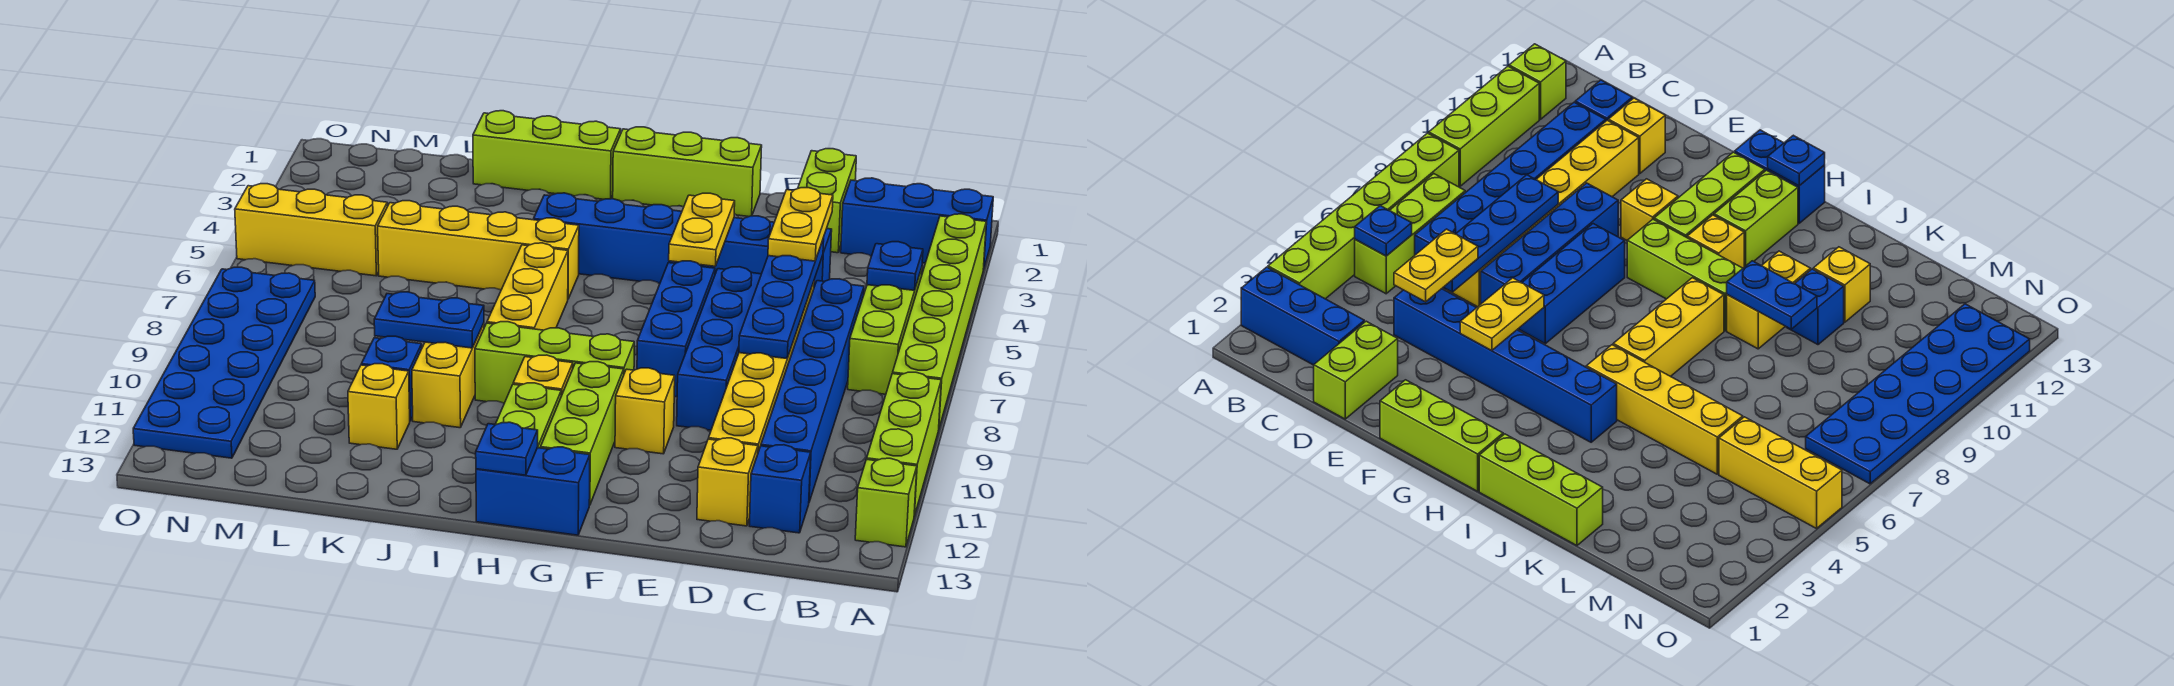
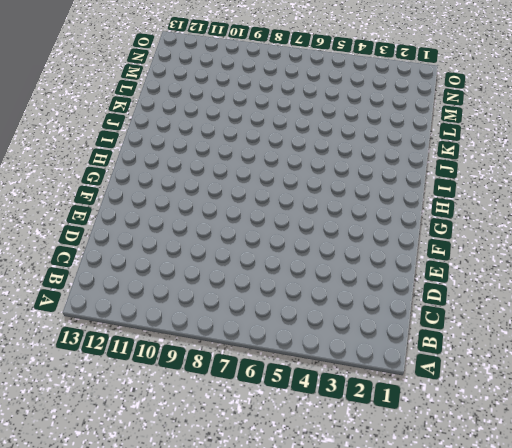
none -> blue 1x3 brick [841,178,993,270]
none -> lime 1x6 brick [893,214,986,428]
none -> lime 1x3 brick [867,372,941,516]
none -> lime 1x1 brick [855,458,917,547]

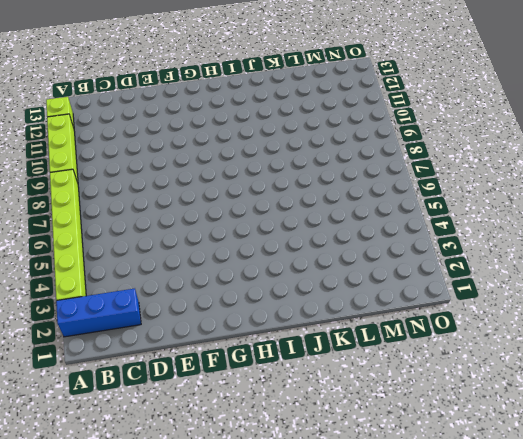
none -> lime 1x3 brick [848,268,922,394]
none -> blue 1x6 brick [761,279,864,502]
none -> blue 1x1 brick [749,445,811,533]
none -> lime 1x2 brick [798,149,856,253]

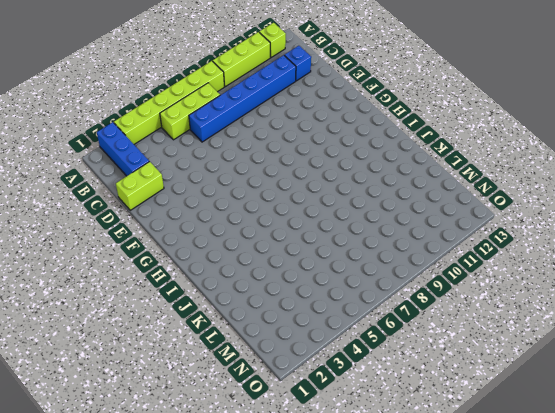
none -> blue 1x6 brick [534,193,832,287]
none -> yellow 1x6 brick [709,282,814,452]
none -> yellow 1x1 brick [697,438,758,526]
none -> blue 1x4 brick [677,267,761,430]

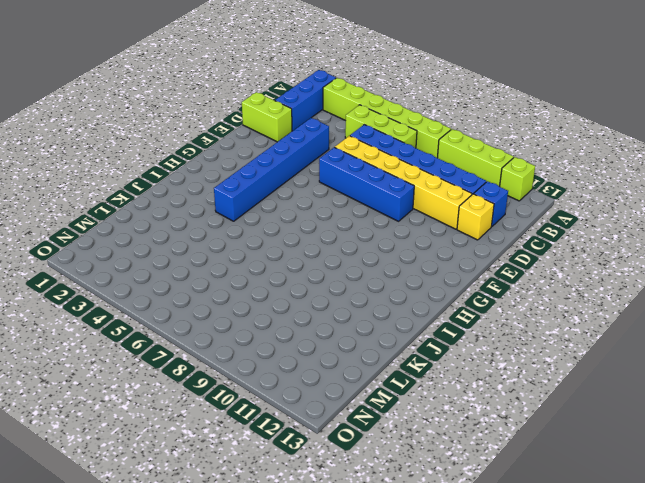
none -> lime 1x3 brick [613,127,762,217]
none -> blue 1x3 brick [637,261,715,397]
none -> yellow 1x1 brick [615,368,675,454]
none -> lime 1x3 brick [475,322,634,403]

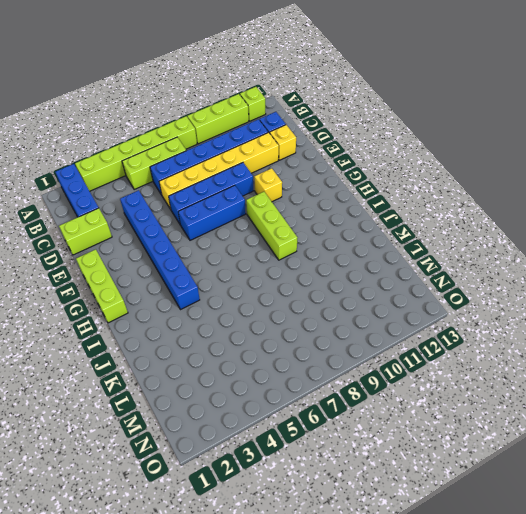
none -> lime 1x3 brick [541,362,624,505]
none -> blue 1x2 brick [476,447,590,535]
none -> yellow 1x1 brick [513,355,573,396]
none -> lime 1x2 brick [495,383,561,448]

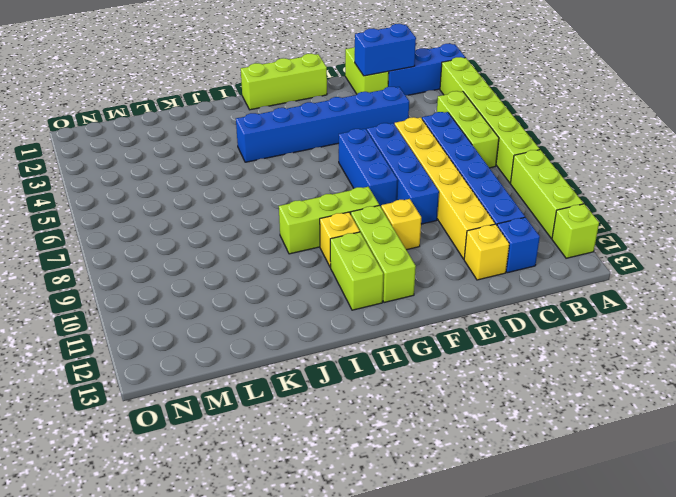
blue 1x2 brick [355,24,416,76] -> blue 1x2 brick moved to [476,447,590,535]
none -> lime 1x3 brick [473,111,621,199]
none -> yellow 1x4 brick [378,201,579,299]
none -> yellow 1x3 brick [487,243,568,330]
none -> yellow 1x2 brick [412,324,484,428]

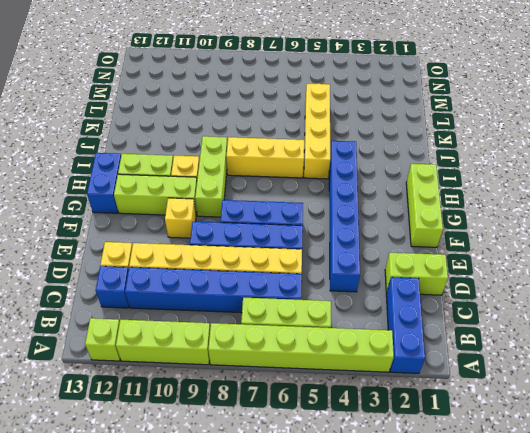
none -> lime 1x3 brick [473,111,621,199]
none -> yellow 1x2 brick [412,324,484,428]
none -> blue 1x1 brick [361,336,422,421]
none -> yellow 1x1 brick [348,364,410,449]

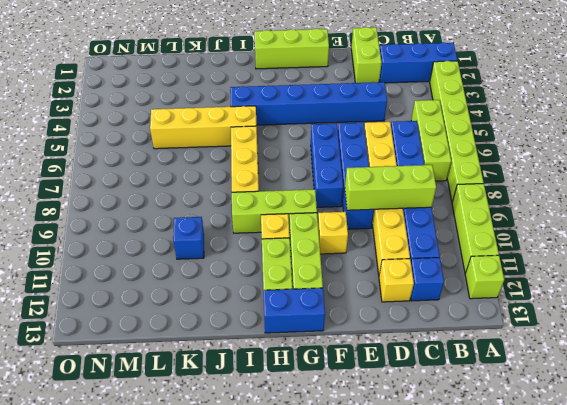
lime 1x3 brick [345,165,436,210] -> lime 1x3 brick moved to [473,111,621,199]
none -> yellow 1x2 brick [412,324,484,428]
none -> yellow 1x1 brick [348,364,410,449]
none -> yellow 1x3 brick [235,184,387,276]
none -> blue 2x6 plate [133,267,315,458]

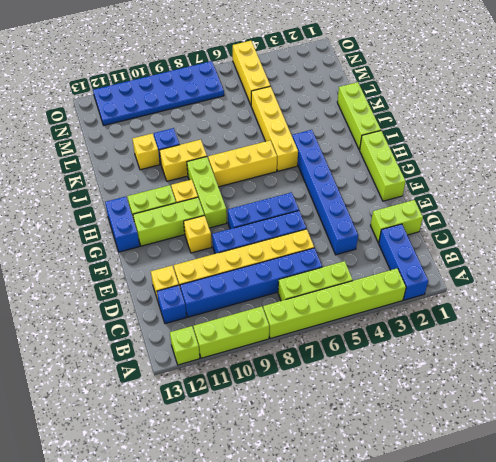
none -> blue 1x1 plate [867,242,923,290]
none -> blue 1x4 plate [739,238,824,359]
none -> yellow 1x2 plate [669,193,735,266]
none -> blue 1x1 plate [476,422,538,475]

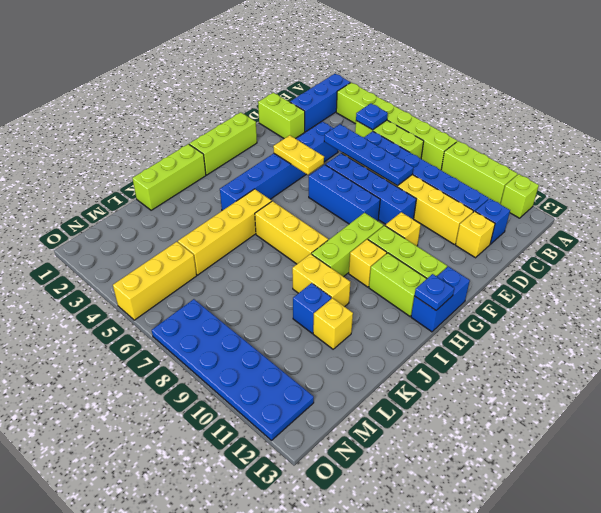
none -> blue 1x2 plate [374,292,484,348]
none -> yellow 1x2 plate [768,188,833,261]

